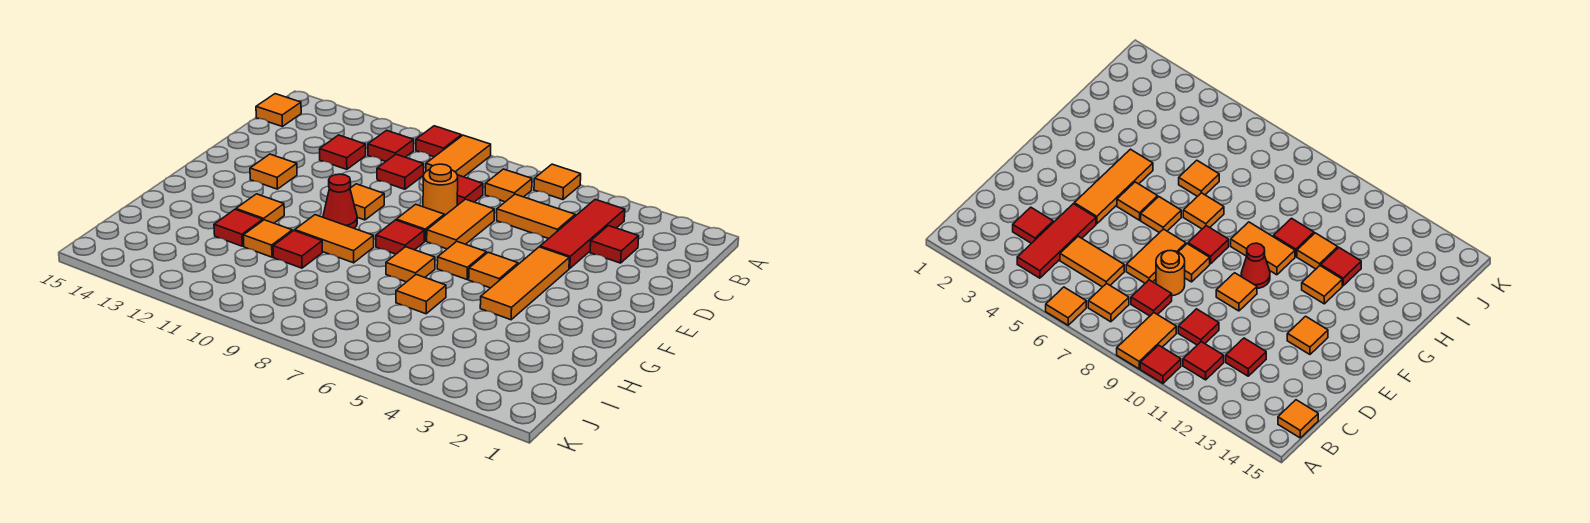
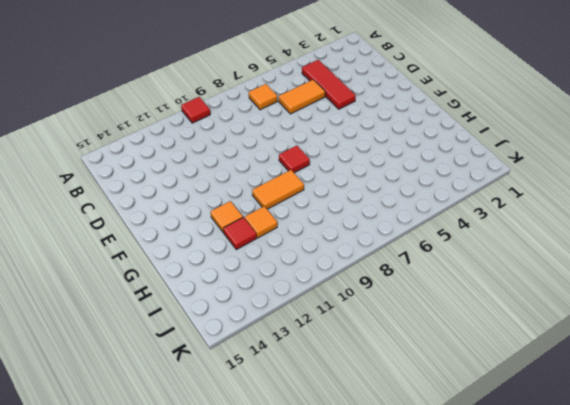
none -> orange 1x1 tile [534,164,581,200]
none -> orange 1x2 tile [426,135,491,177]
none -> red 1x1 tile [368,130,414,161]

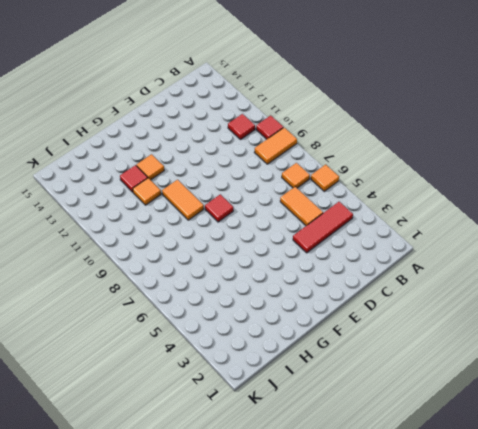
none -> orange 1x1 tile [256,94,301,126]
none -> red 1x1 tile [590,226,639,263]
none -> red 1x1 tile [457,175,483,205]

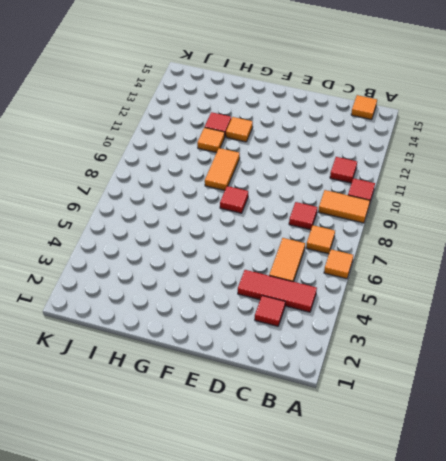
none -> red 1x1 tile [377,154,424,189]
none -> red 1x1 tile [320,135,366,169]
none -> orange 1x2 tile [427,199,494,249]

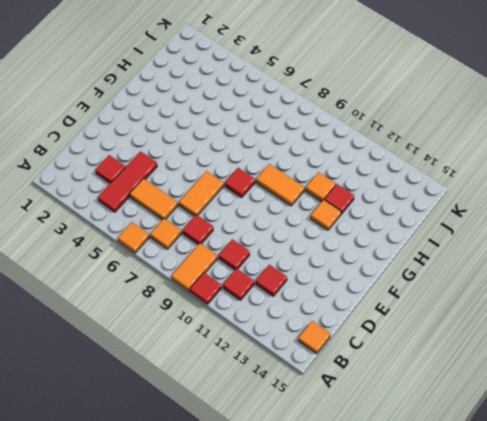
none -> orange 1x1 round brick [423,164,458,216]
none -> orange 1x3 tile [480,247,569,320]
none -> orange 1x1 tile [396,204,444,241]

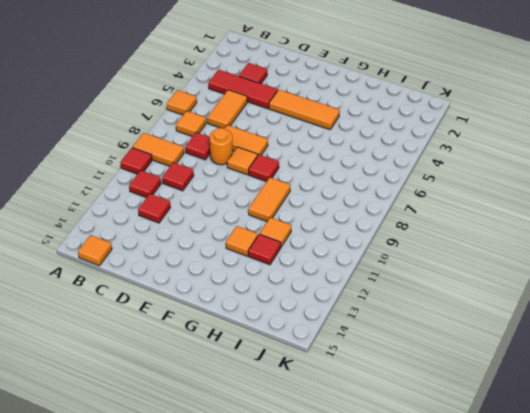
none -> orange 1x1 tile [350,184,384,220]
none -> orange 1x1 tile [250,154,297,189]
none -> orange 1x1 tile [469,252,518,288]

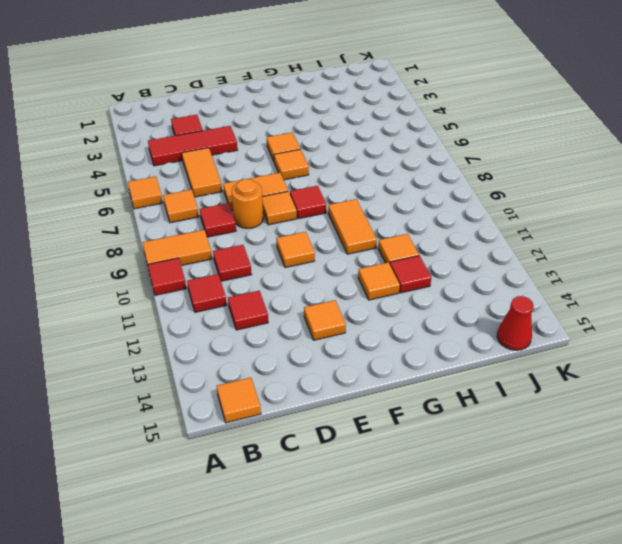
red 1x1 cone [497,296,533,350] -> red 1x1 cone moved to [323,174,357,228]
none -> orange 1x3 tile [480,247,569,320]
none -> orange 1x1 tile [386,247,435,282]
none -> orange 1x1 tile [396,275,446,314]

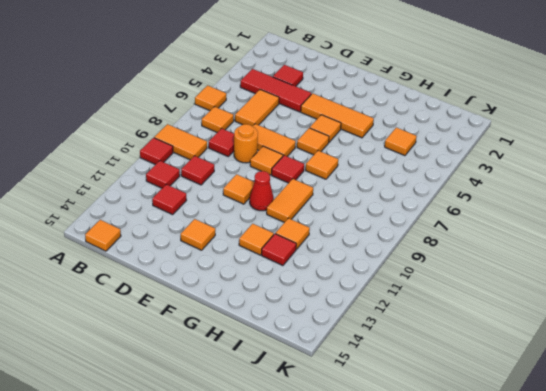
orange 1x1 tile [385,128,417,156] -> orange 1x1 tile moved to [396,275,446,314]
none -> red 1x1 tile [273,231,322,268]

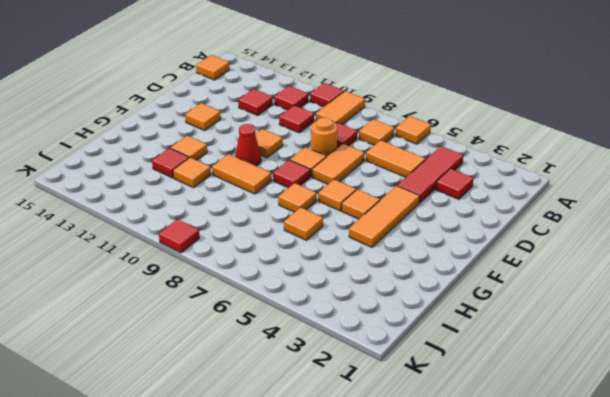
red 1x1 tile [159,219,199,253] -> red 1x1 tile moved to [273,231,322,268]

